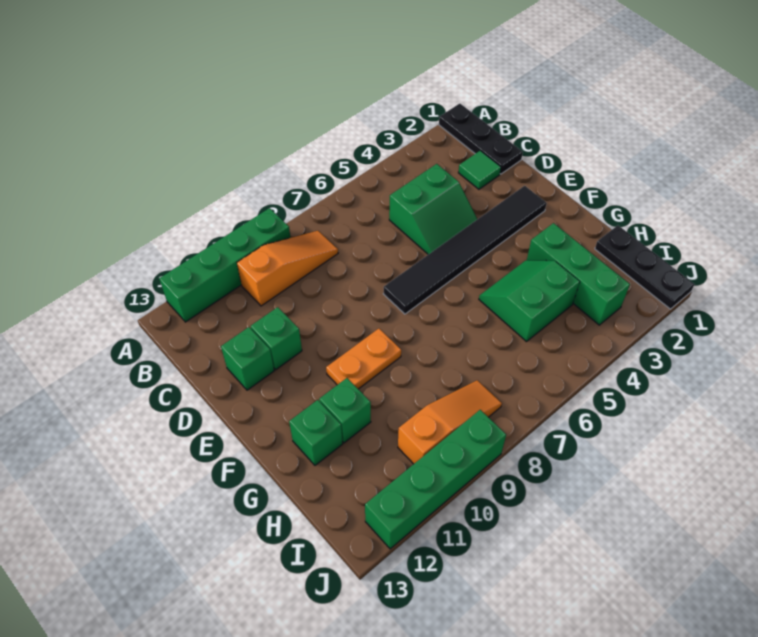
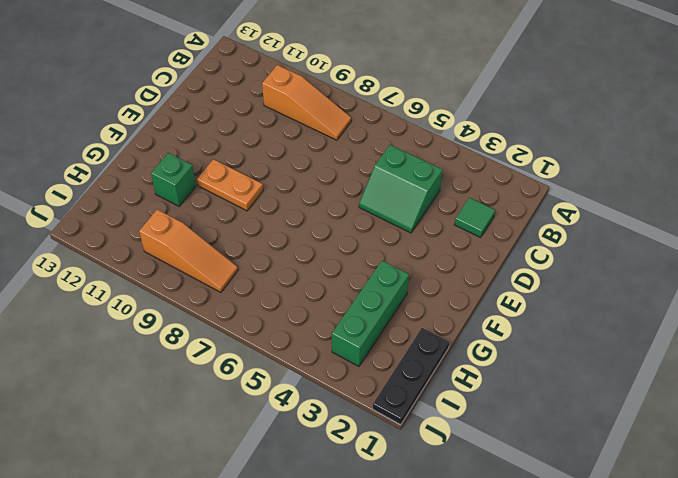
none -> black 1x3 plate [439,104,523,174]
none -> green 1x4 brick [159,208,291,322]
none -> green 1x1 brick [251,307,302,370]

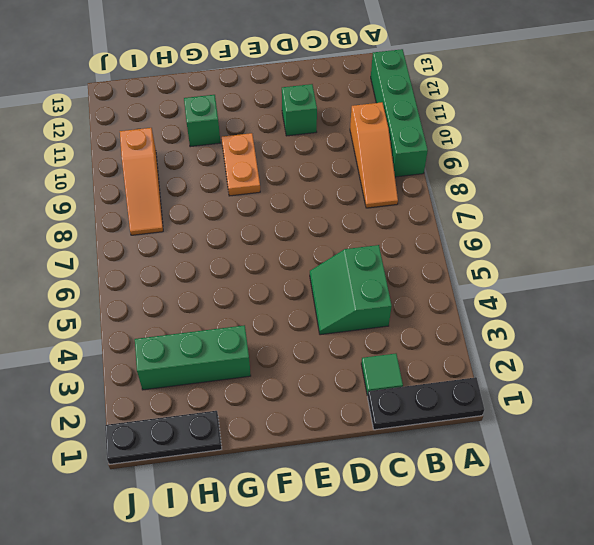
none -> green 1x1 brick [221,327,274,390]
none -> black 1x6 tile [383,186,547,314]
none -> green 2x2 slope [479,260,580,342]

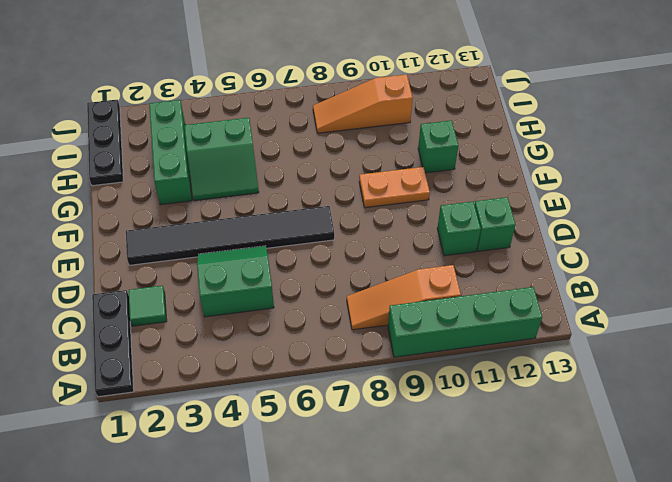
none -> green 1x1 brick [289,400,343,465]
none -> green 1x4 brick [365,410,506,549]

